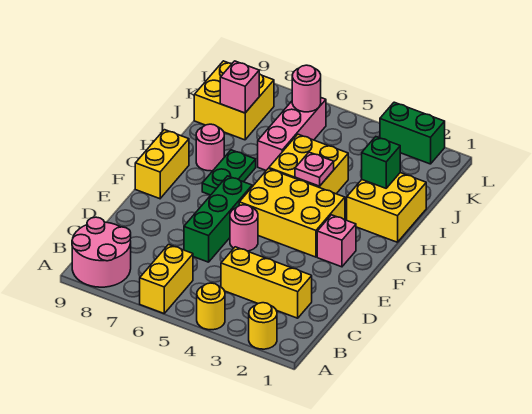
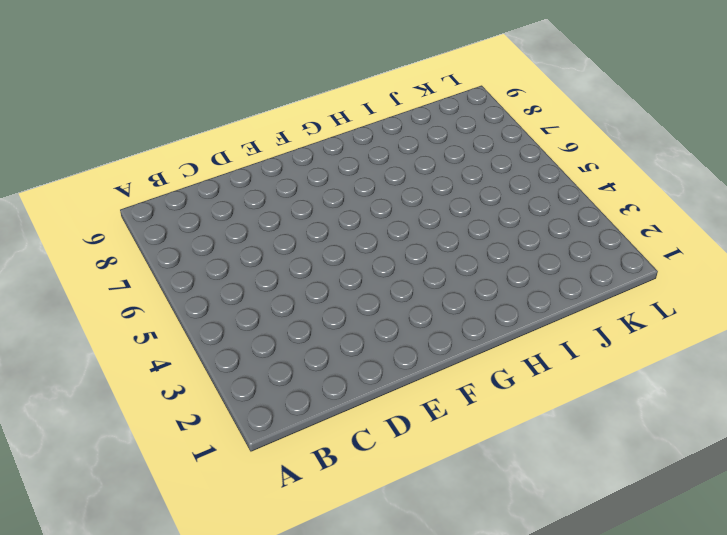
none -> yellow 1x1 round brick [249,303,277,349]
none -> yellow 1x1 round brick [197,283,225,330]
none -> yellow 1x2 brick [140,245,193,313]

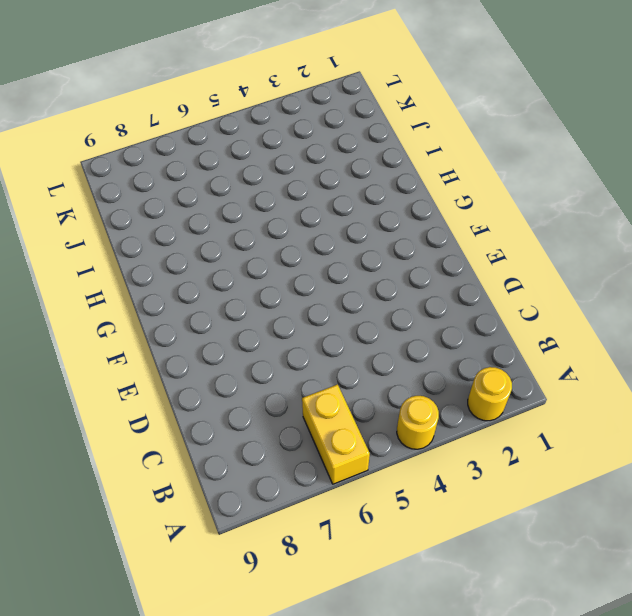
none -> pink 2x2 round brick [72,217,131,287]
none -> yellow 1x3 brick [221,247,312,318]
none -> green 1x3 brick [184,176,252,262]

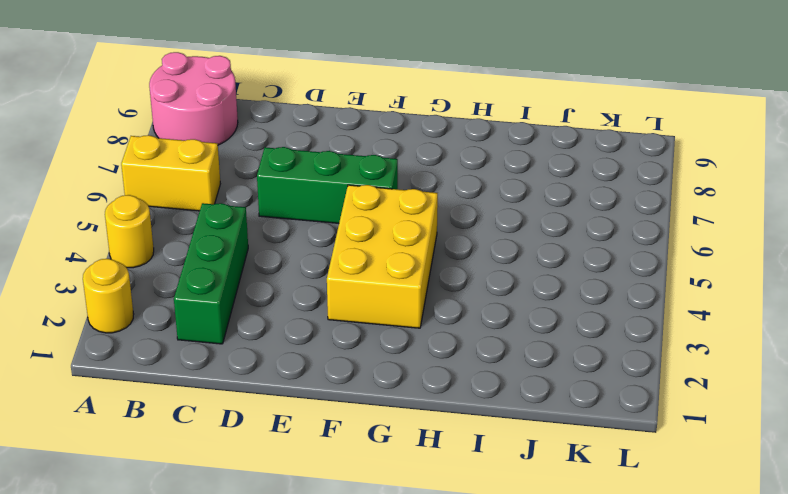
green 1x3 brick [174,203,248,344] -> yellow 1x3 brick [221,247,312,318]
none -> pink 1x1 round brick [230,205,258,251]
none -> pink 1x1 brick [317,215,356,267]
none -> yellow 1x2 brick [135,130,189,199]

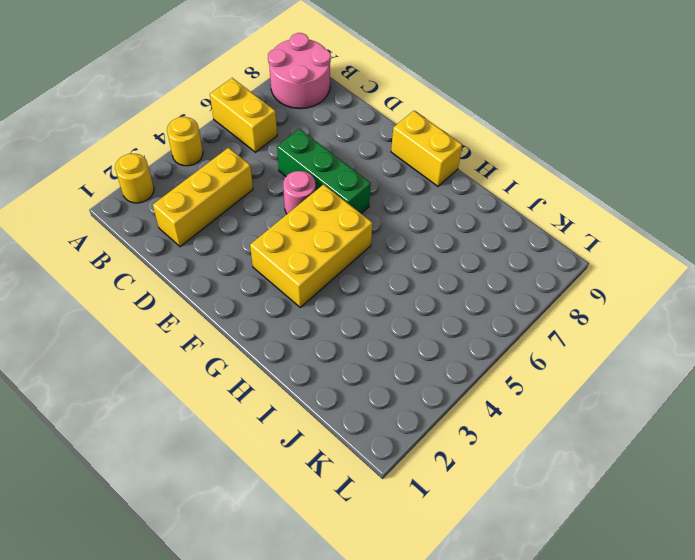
none -> pink 1x1 brick [317,215,356,267]
none -> green 1x2 plate [202,150,256,195]
none -> yellow 2x2 brick [347,173,426,242]

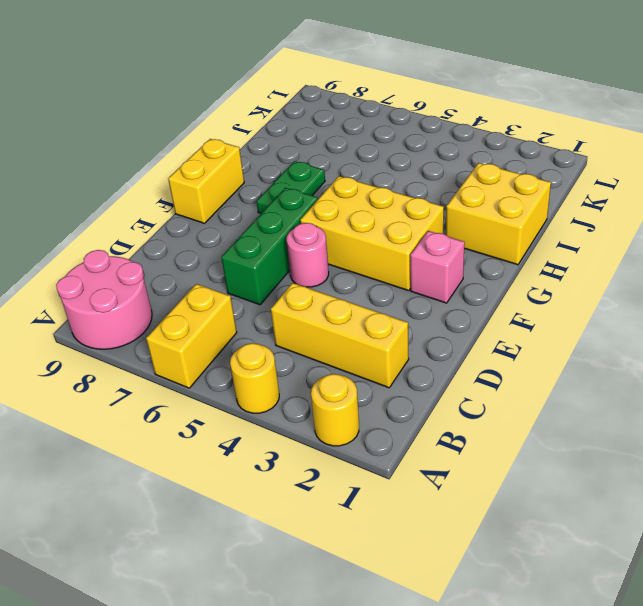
none -> yellow 2x2 brick [269,134,348,194]
none -> pink 1x1 round brick [196,124,224,171]
none -> pink 1x3 brick [258,98,326,170]

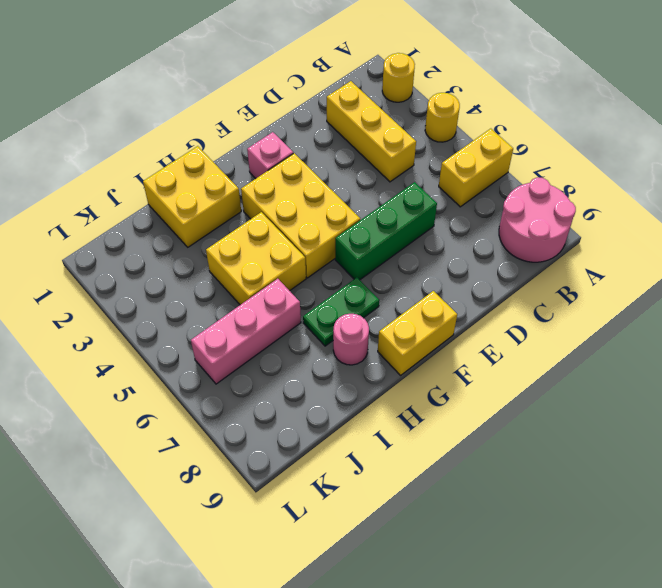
none -> pink 1x1 round brick [230,205,258,251]
none -> yellow 2x2 brick [194,61,274,140]
none -> green 1x2 brick [380,102,445,164]

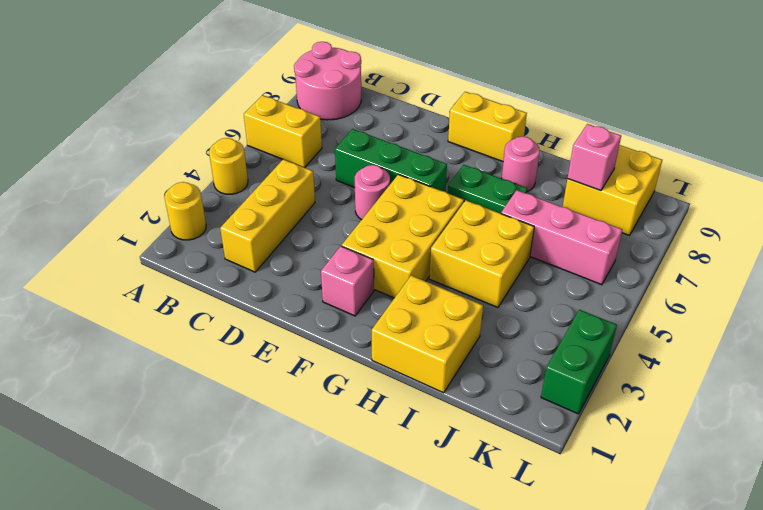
none -> pink 1x1 plate [295,152,334,186]
none -> green 1x1 brick [362,137,400,188]
none -> pink 1x1 round brick [292,65,321,112]

